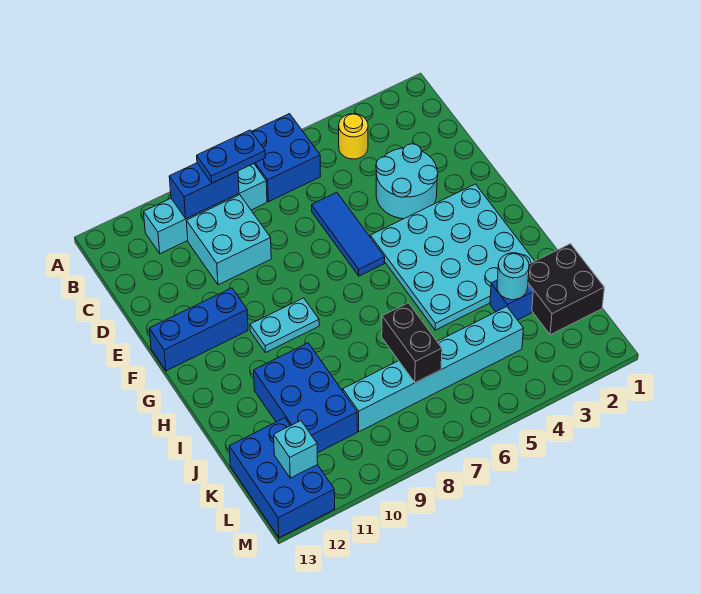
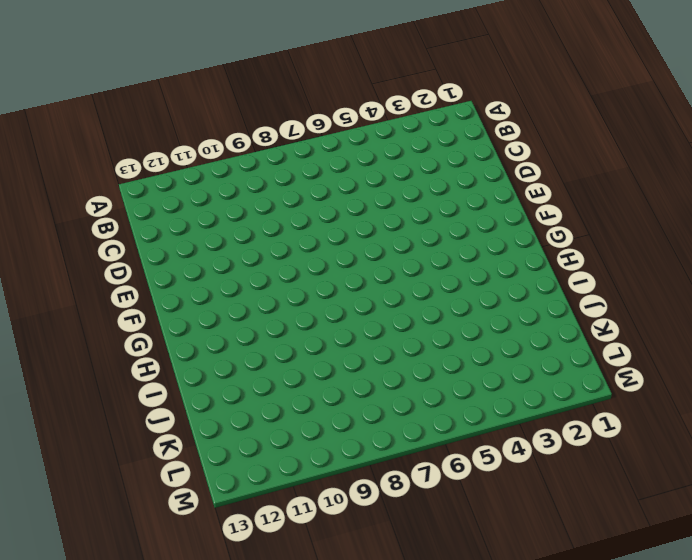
none -> blue 2x2 brick [252,114,321,202]
none -> yellow 1x1 round brick [339,114,368,159]
none -> cyan 1x4 brick [144,164,267,254]

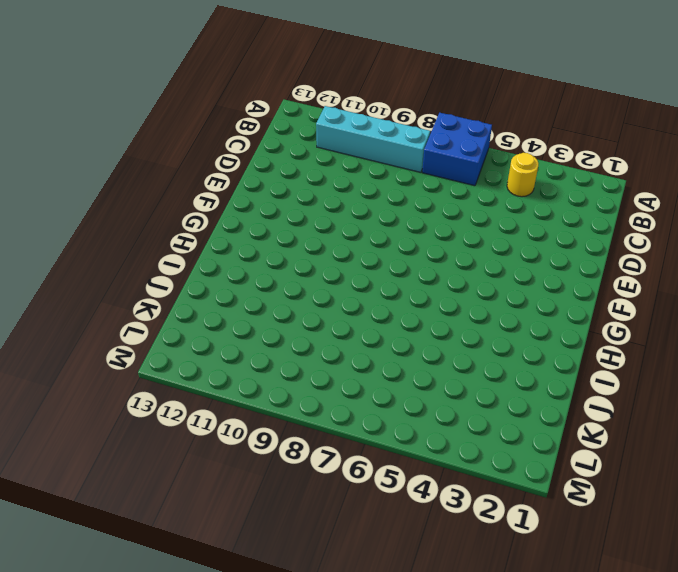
none -> cyan 2x2 brick [186,195,271,285]
none -> cyan 2x2 round brick [376,144,438,219]
none -> blue 1x3 tile [312,192,385,276]

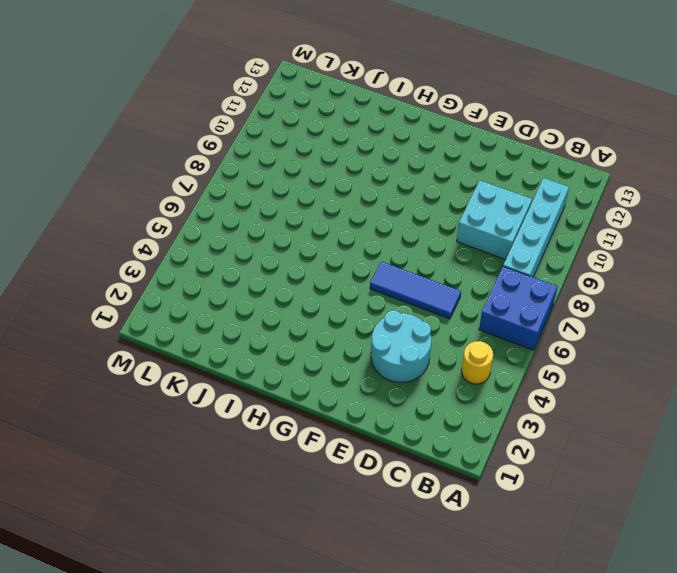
none -> cyan 4x4 plate [370,184,534,330]
none -> blue 1x3 brick [149,288,248,371]
none -> cyan 1x2 plate [250,298,319,353]

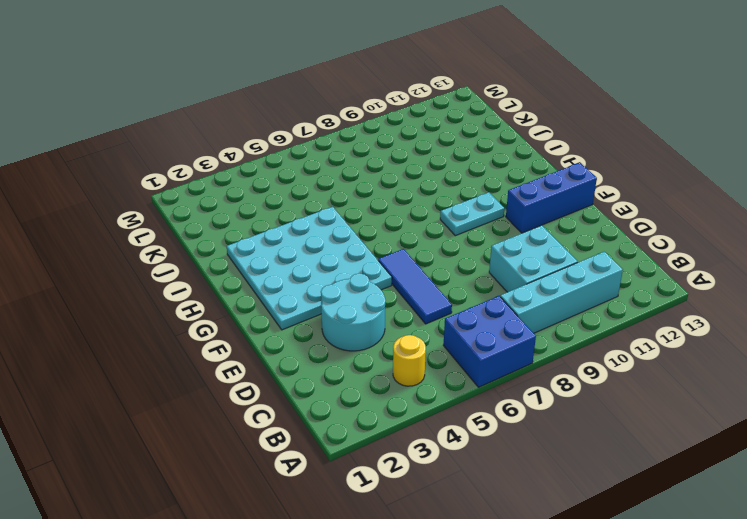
none -> blue 2x3 brick [254,343,357,453]
none -> black 2x2 brick [528,244,604,335]
none -> blue 1x1 brick [490,280,533,320]

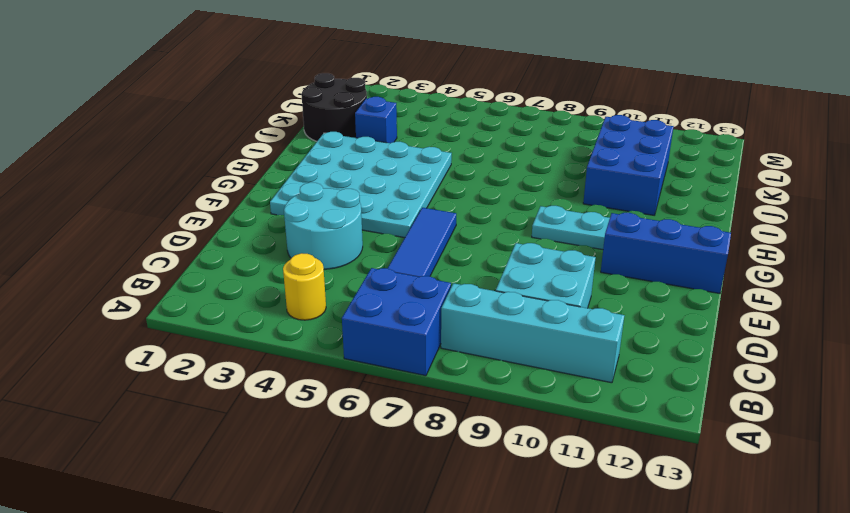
black 2x2 round brick [302,73,367,141] -> black 2x2 brick [528,244,604,335]
none -> cyan 1x6 brick [343,307,523,432]
none -> blue 2x3 brick [229,418,335,538]
none -> blue 1x2 brick [169,163,239,219]

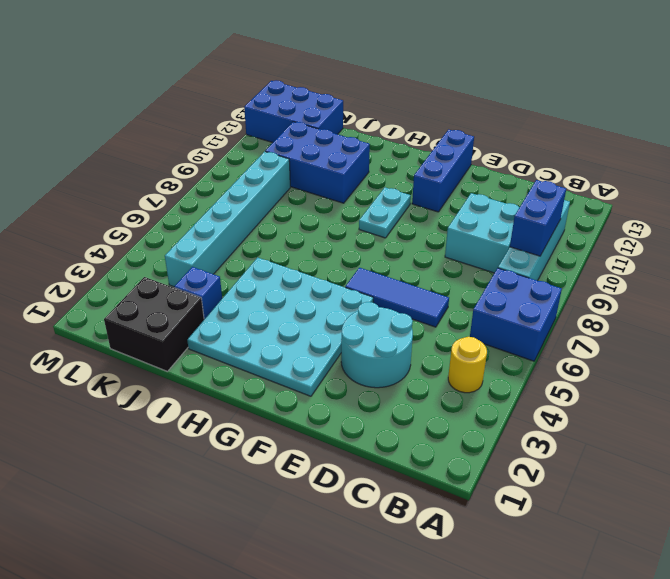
none -> cyan 1x1 round brick [497,253,529,300]
none -> black 1x2 brick [382,303,442,382]
none -> cyan 1x1 brick [274,421,318,478]

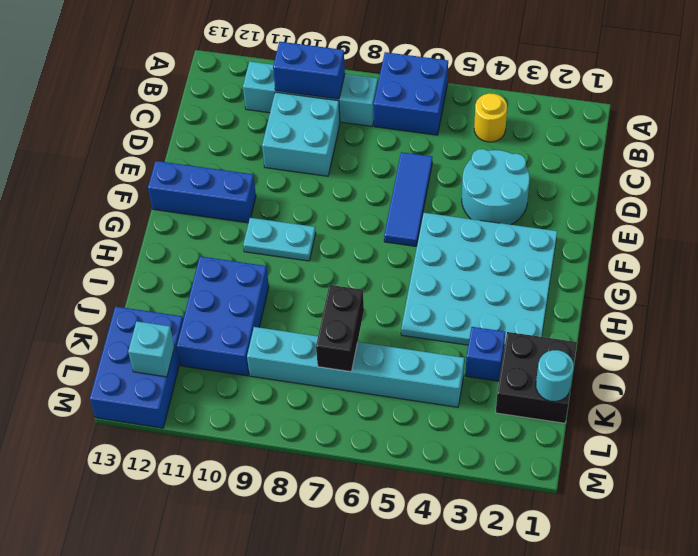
cyan 1x1 round brick [536,350,574,401] -> cyan 1x1 round brick moved to [497,253,529,300]
none -> blue 1x2 plate [197,130,266,183]

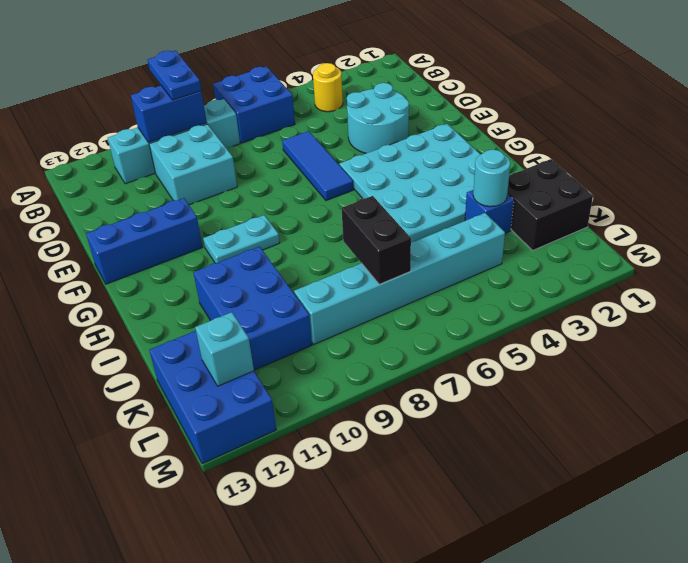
blue 1x2 plate [148,51,201,100] -> blue 1x2 plate turned to [197,130,266,183]

